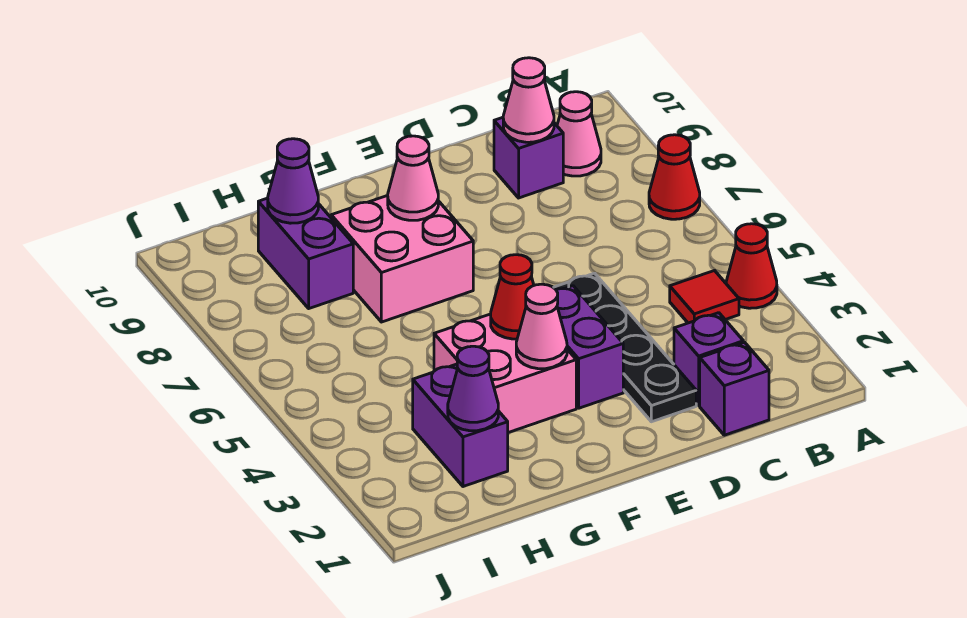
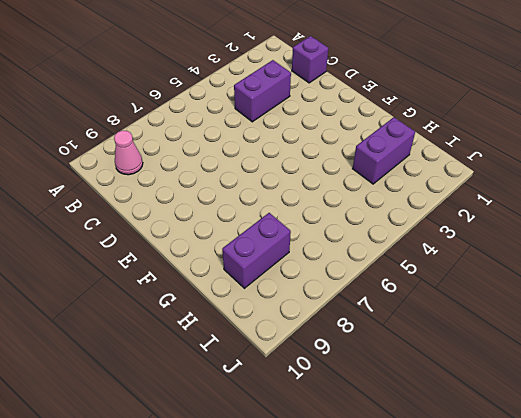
purple 1x2 brick [234,60,291,122] -> purple 1x2 brick moved to [556,286,623,408]
none -> red 1x1 cone [726,224,777,308]
none -> red 1x1 cone [649,135,700,219]
none -> red 1x1 tile [670,271,739,323]

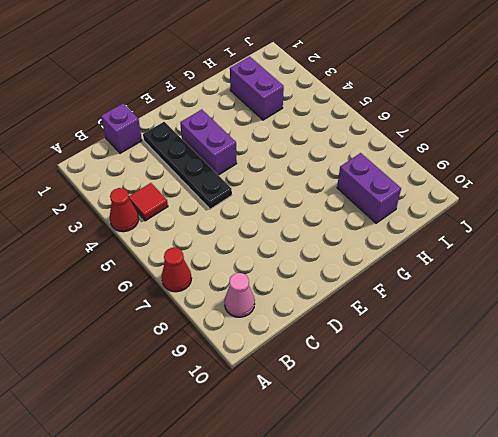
none -> purple 1x1 brick [674,313,743,405]
none -> purple 1x1 brick [494,117,563,198]
none -> pink 2x2 brick [434,314,576,433]

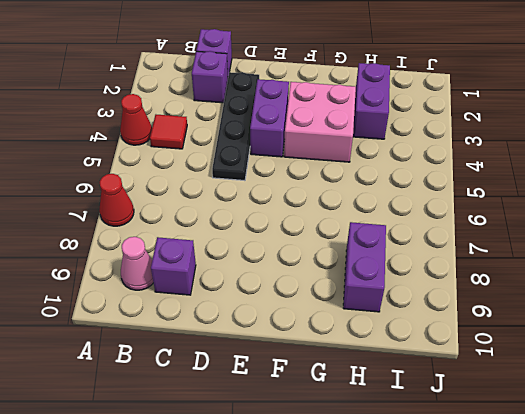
none -> pink 2x2 brick [331,195,473,322]
none -> pink 1x1 cone [503,58,554,142]
none -> pink 1x1 cone [516,284,567,369]

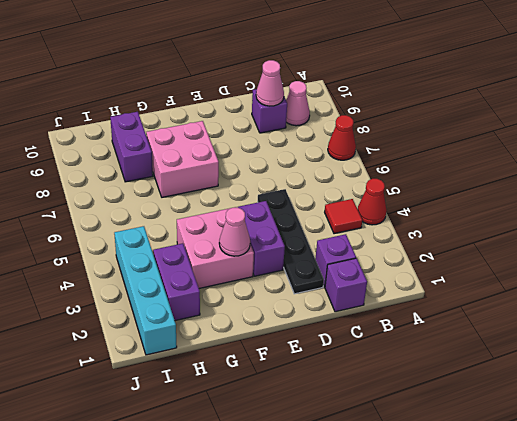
cyan 1x4 brick [114,226,177,355] -> none
none -> red 1x1 cone [491,255,534,339]
none -> pink 1x1 cone [388,136,438,220]
none -> purple 1x1 cone [448,346,498,431]

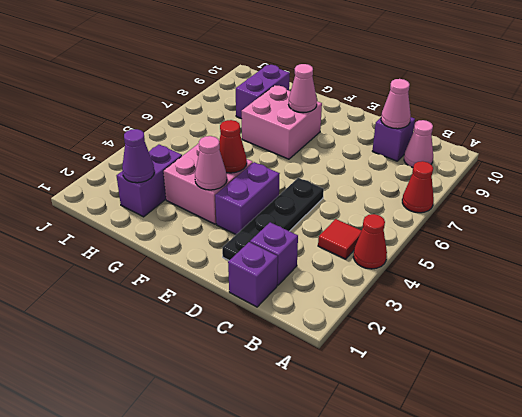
none -> purple 1x1 cone [268,139,318,223]

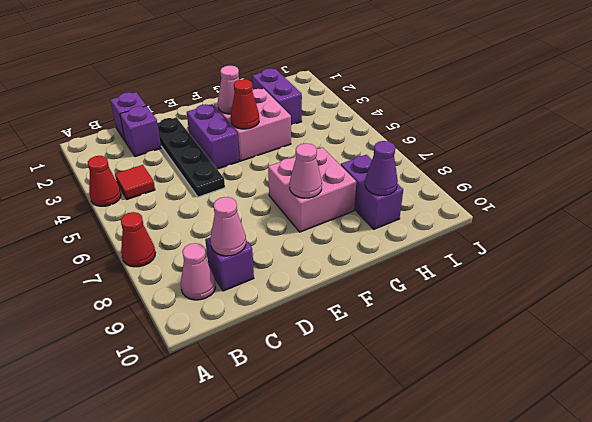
none -> purple 1x1 cone [448,346,498,431]

